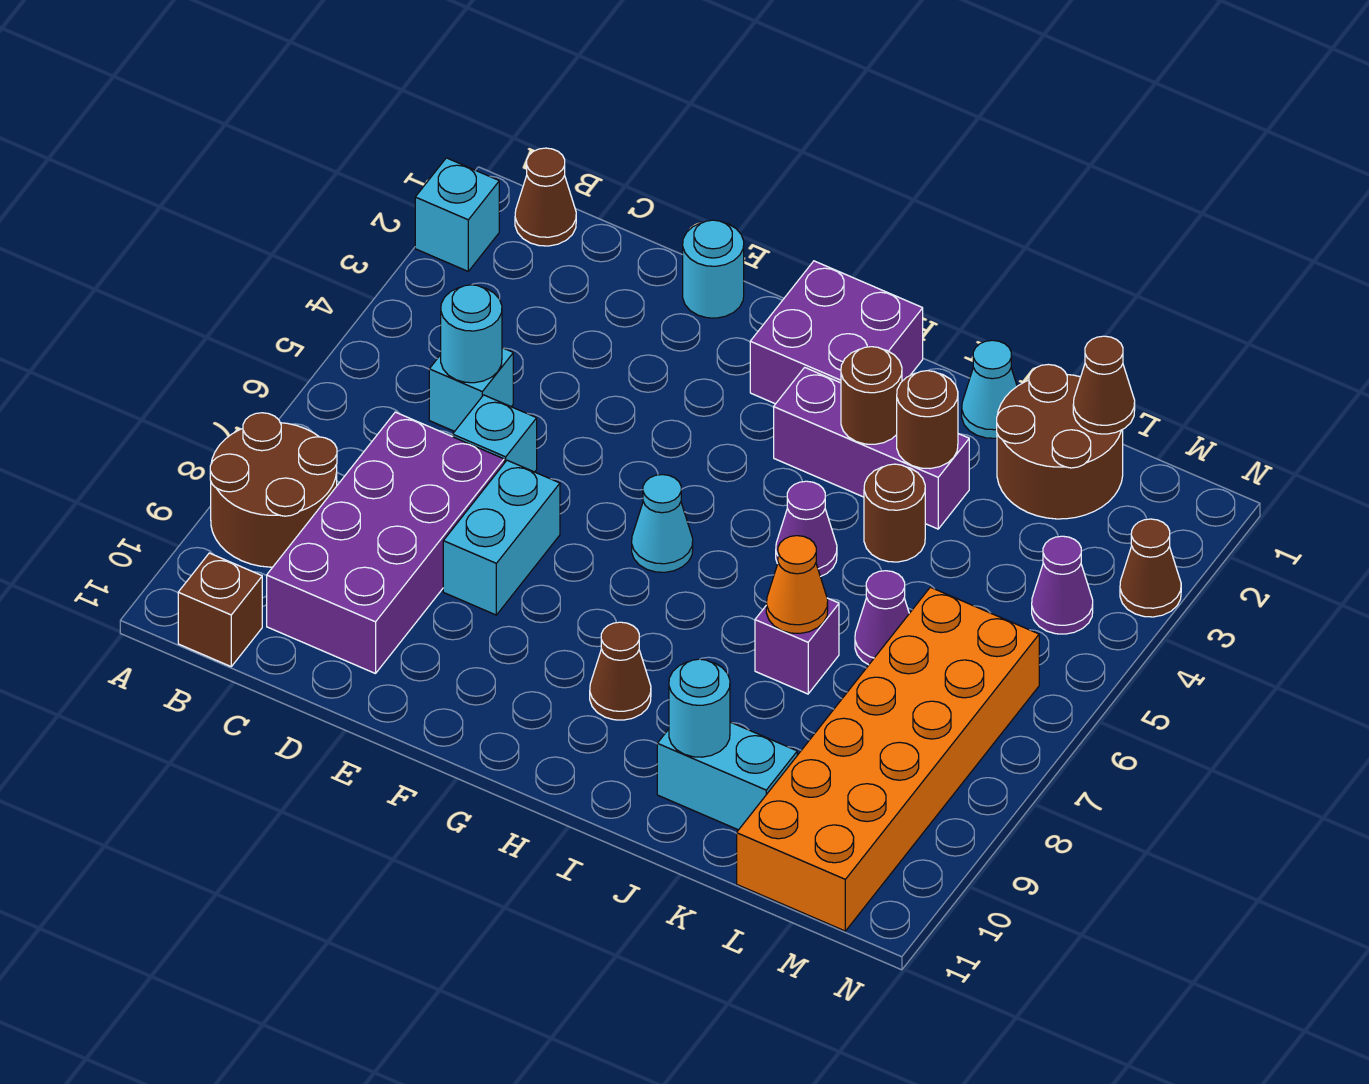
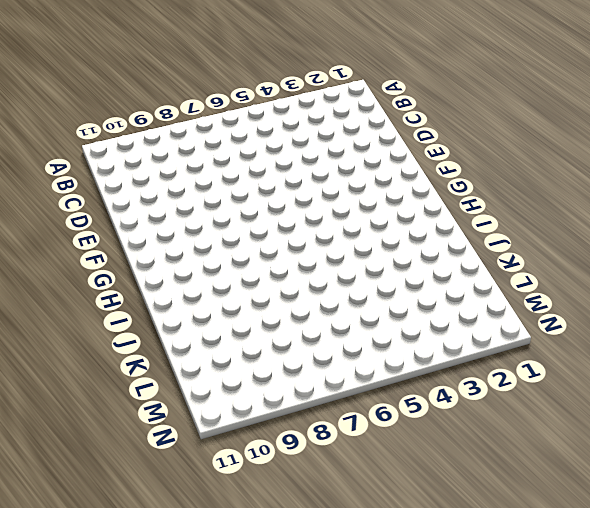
none -> cyan 1x1 brick [415,158,499,271]
none -> brown 2x2 round brick [210,413,337,567]
none -> brown 1x1 cone [515,148,576,246]

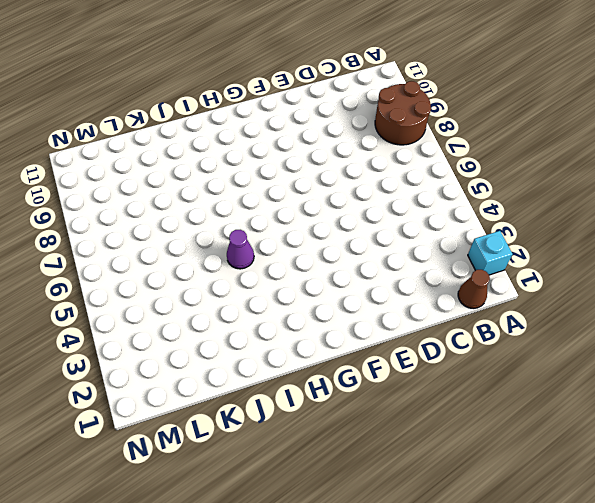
none -> brown 1x1 brick [178,553,262,666]
none -> cyan 1x1 brick [429,348,513,431]
none -> purple 2x4 brick [267,412,504,674]

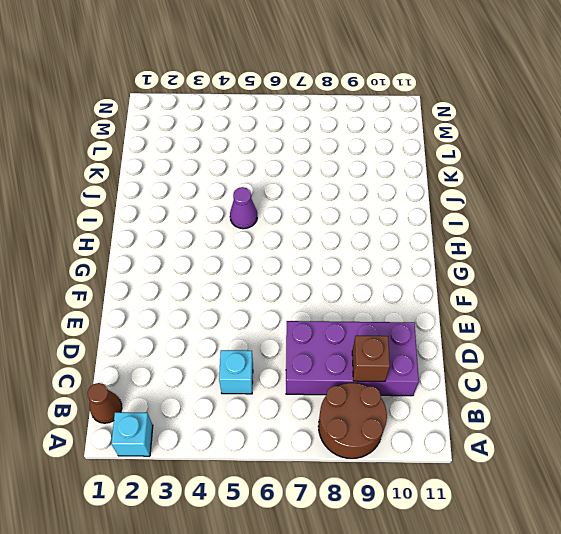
brown 1x1 brick [352,336,390,381] -> brown 1x1 brick moved to [178,553,262,666]
none -> cyan 1x1 brick [453,395,537,472]
none -> cyan 1x1 round brick [683,220,744,318]
none -> cyan 1x2 brick [443,460,560,615]

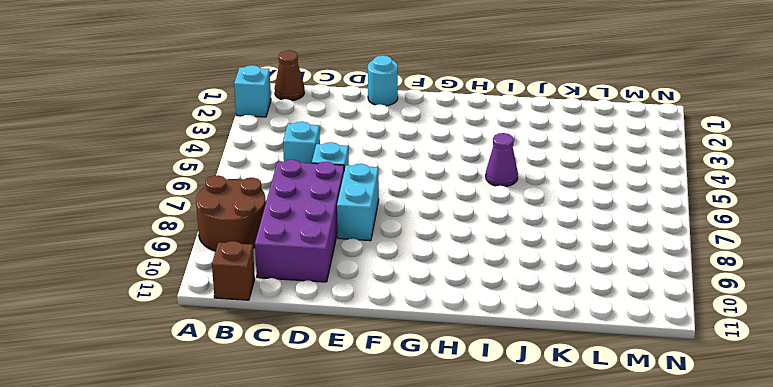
none -> purple 2x2 brick [750,261,923,404]
none -> cyan 1x1 cone [632,475,693,572]
none -> purple 1x3 brick [774,367,969,529]

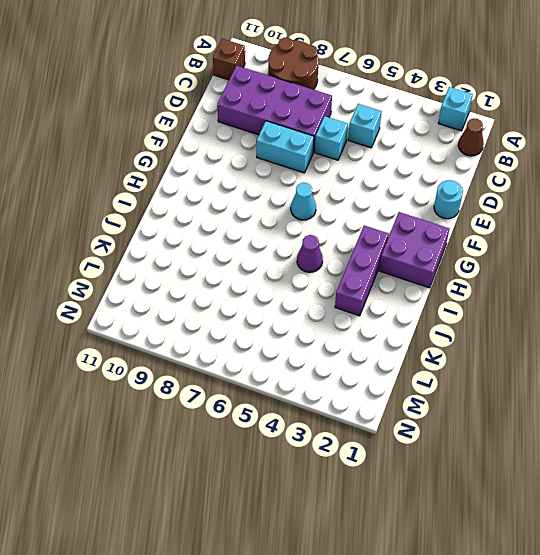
none -> brown 1x1 cone [590,622,651,720]
none -> cyan 1x1 cone [962,340,1017,438]
none -> brown 1x1 round brick [864,464,925,562]

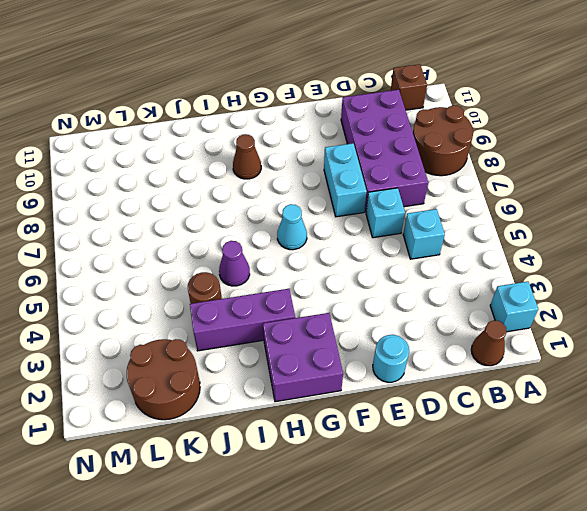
none -> cyan 1x1 cone [962,340,1017,438]
none -> purple 1x1 brick [755,598,839,694]
none -> cyan 1x2 brick [657,722,797,830]

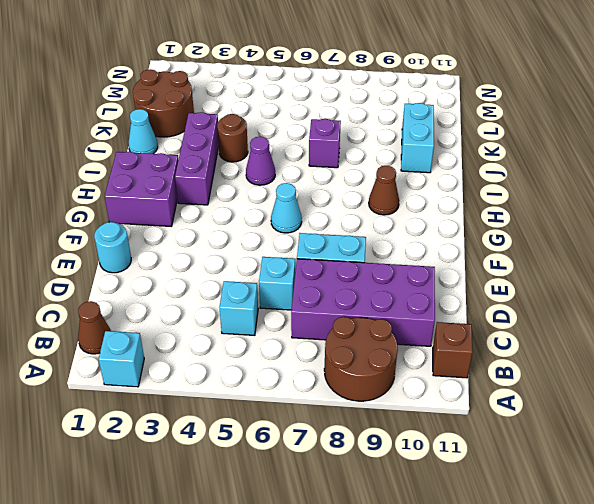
none -> purple 1x1 cone [855,571,909,665]
none -> orange 2x6 brick [737,587,1039,931]
none -> purple 1x1 cone [1032,536,1093,634]

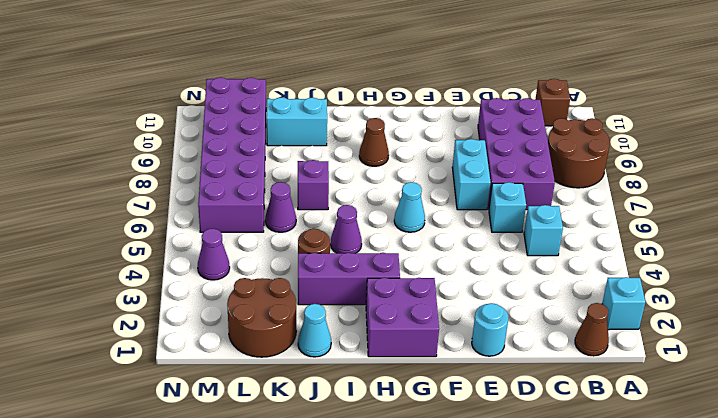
purple 2x6 brick [198,78,266,232] -> orange 2x6 brick [737,587,1039,931]
none -> brown 1x1 cone [1120,519,1181,617]
none -> cyan 1x1 round brick [441,285,502,383]
none -> brown 1x1 round brick [841,347,902,444]

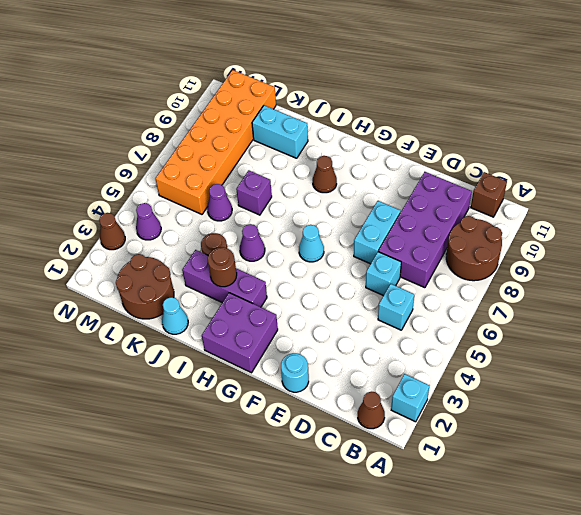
none -> cyan 1x1 round brick [441,285,502,383]
none -> brown 1x1 round brick [897,371,958,469]
none -> orange 1x1 cone [766,536,828,633]

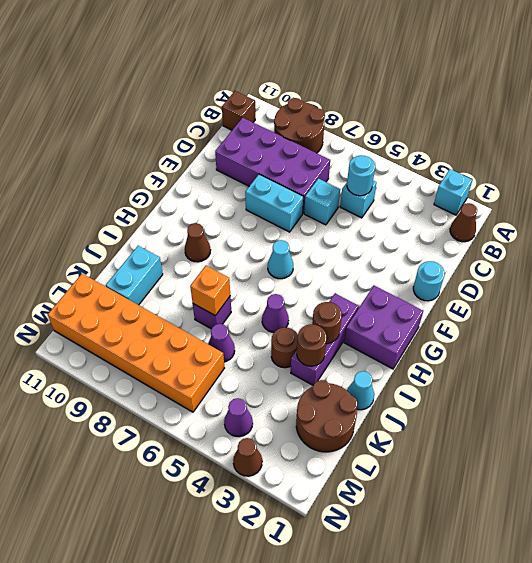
orange 1x1 brick [190,266,230,316] -> orange 1x1 cone [766,536,828,633]
none -> cyan 1x1 round brick [669,659,730,757]
none -> brown 1x1 cone [1073,336,1135,434]

